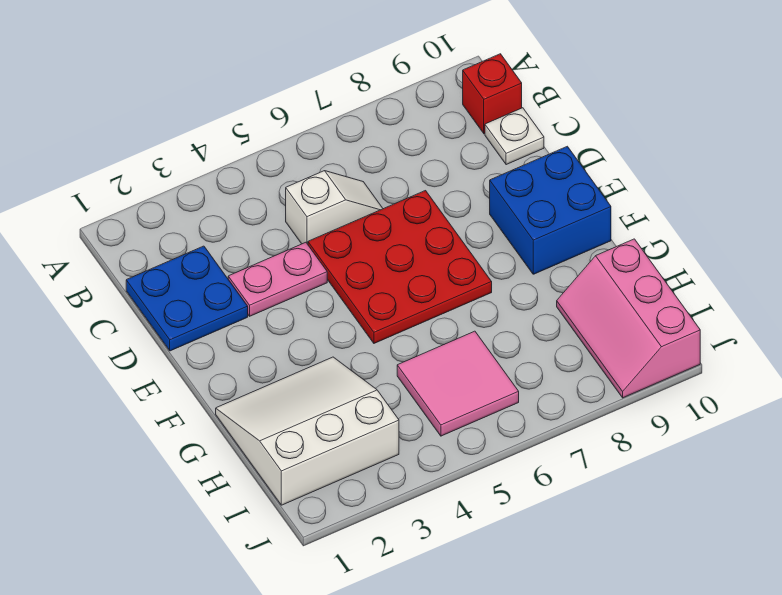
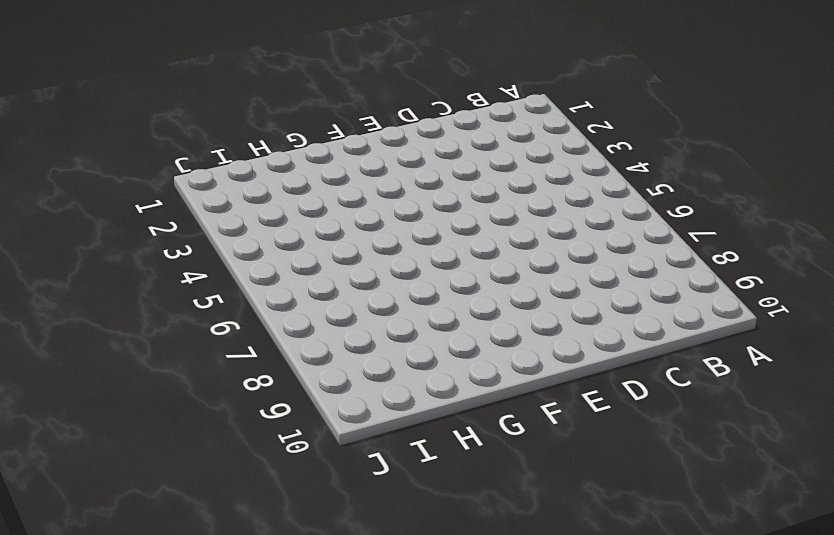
none -> red 1x1 brick [463,54,522,134]
none -> blue 2x2 plate [126,246,248,351]

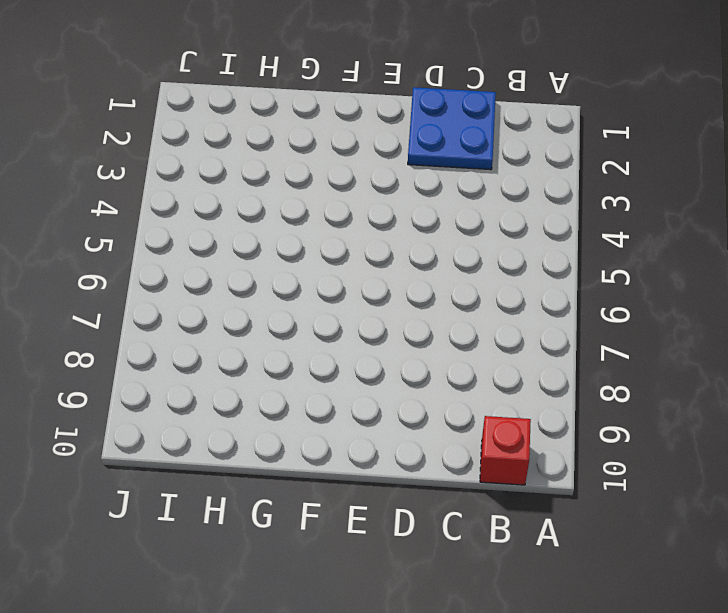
none -> white 1x2 slope [286,171,383,244]
none -> white 1x1 plate [485,108,544,165]

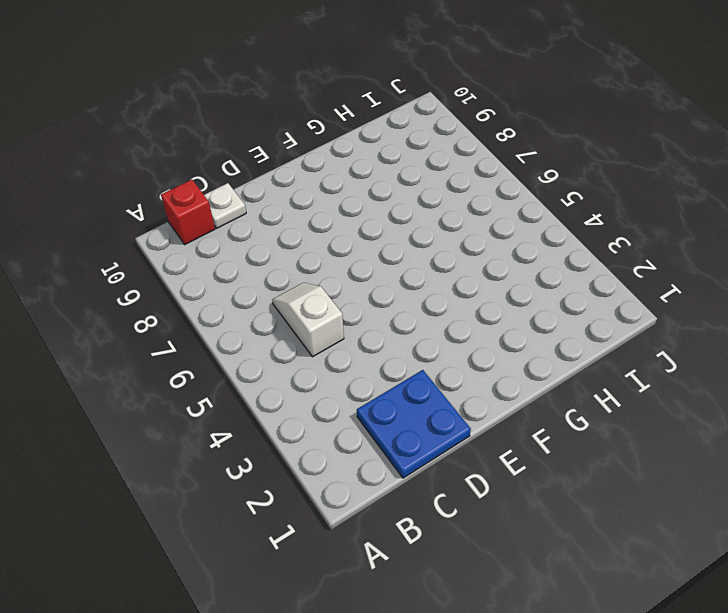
none -> pink 1x2 plate [228,242,327,316]
none -> red 3x3 plate [308,191,492,343]

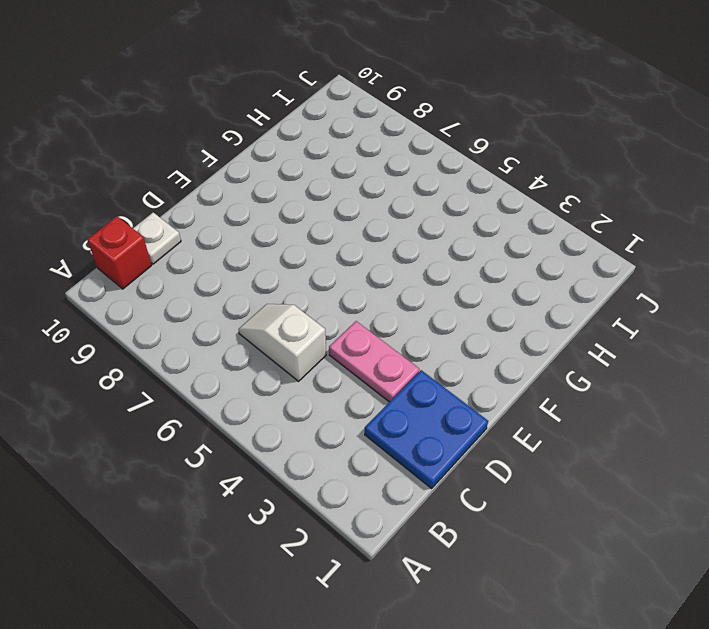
none -> red 3x3 plate [308,191,492,343]
none -> blue 2x2 brick [490,146,611,274]

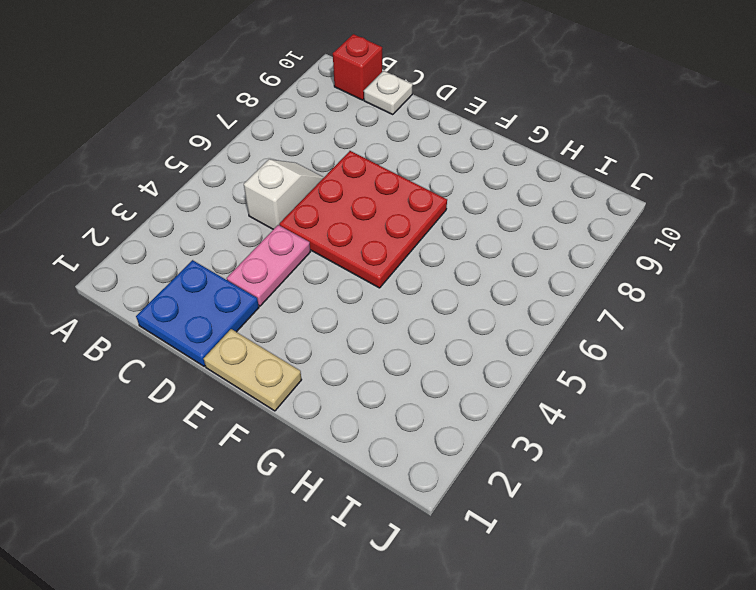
tan 1x2 plate [204,329,302,411] -> none
none -> blue 2x2 brick [490,146,611,274]
none -> white 3x3 slope [216,357,399,505]

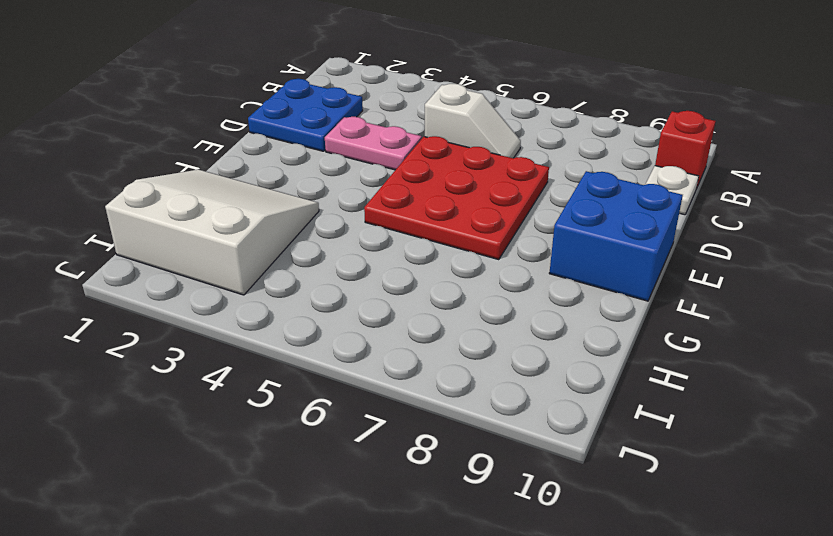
none -> pink 2x2 tile [397,331,519,436]
none -> pink 2x3 slope [557,239,700,398]

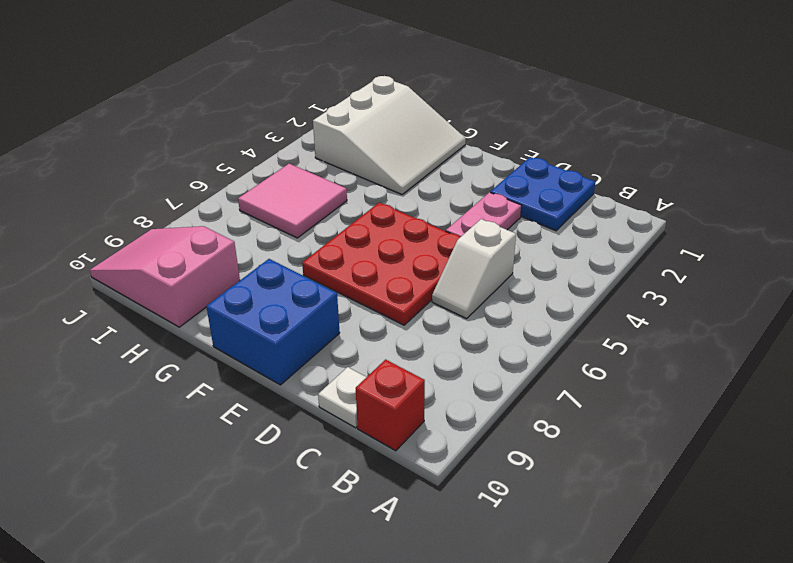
pink 2x3 slope [90,226,240,327] -> pink 2x3 slope turned to [557,239,700,398]

